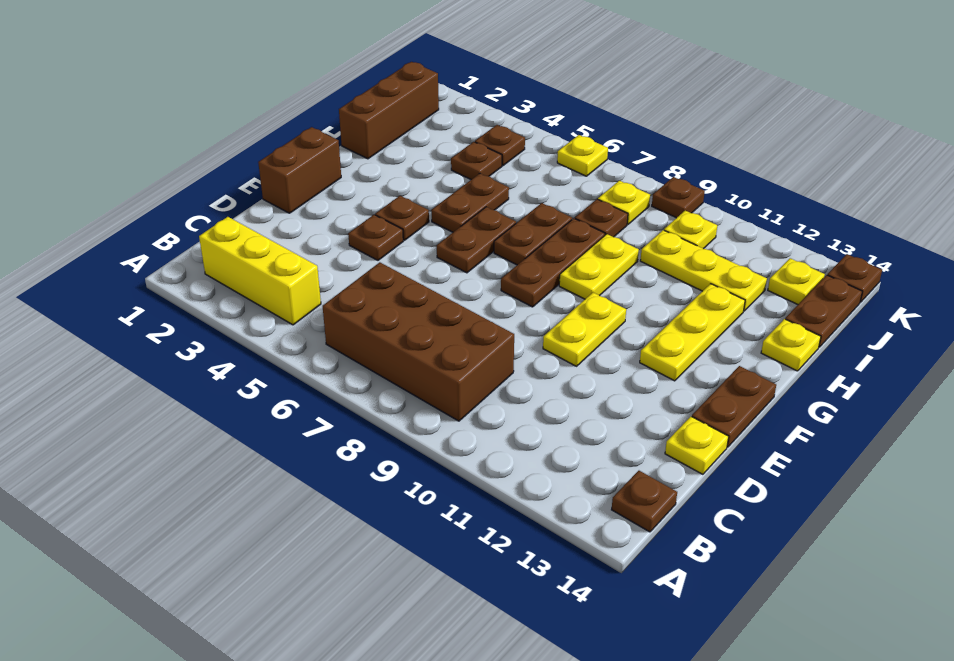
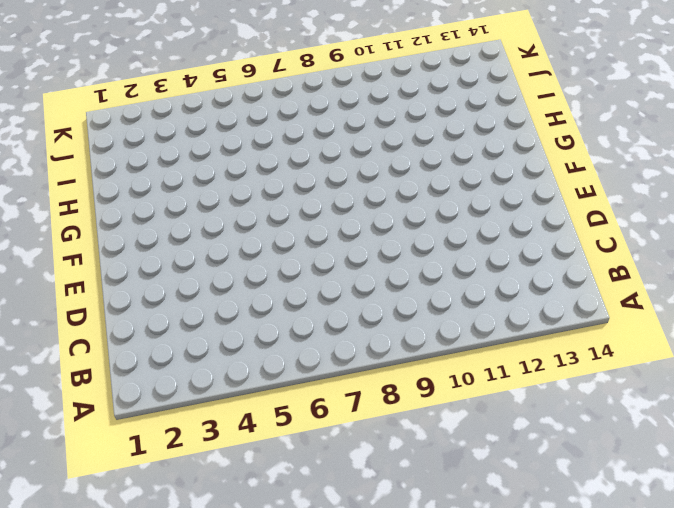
none -> yellow 1x3 brick [199,217,321,325]
none -> brown 2x4 brick [323,262,514,421]
none -> brown 1x1 plate [612,471,677,532]

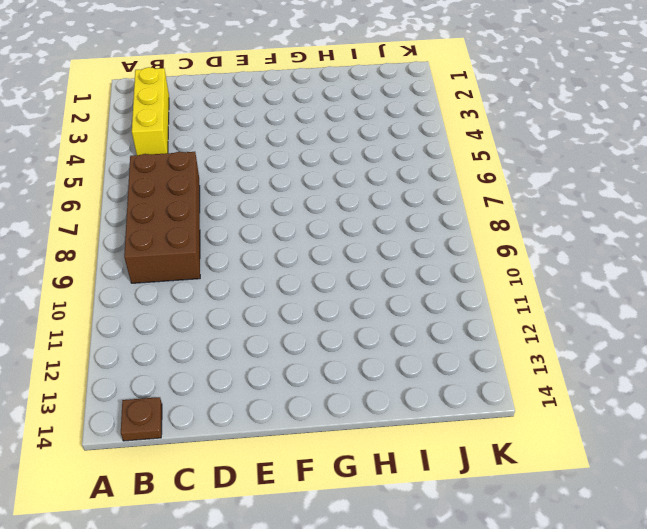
none -> yellow 1x1 plate [665,417,729,474]
none -> brown 1x2 brick [258,127,341,213]
none -> brown 1x1 plate [348,215,403,260]

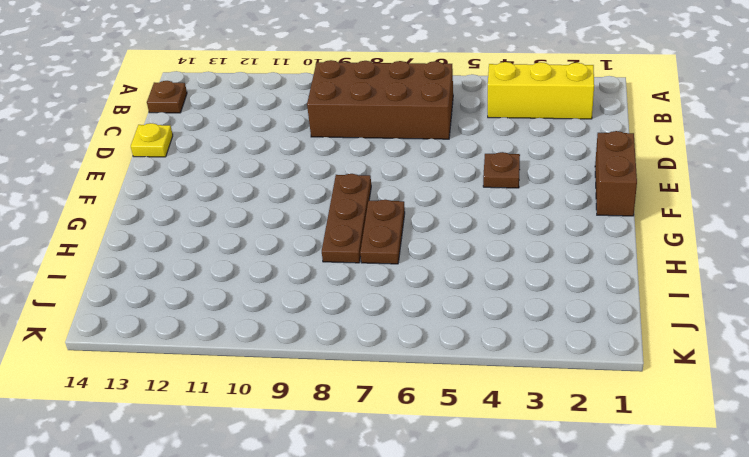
none -> yellow 1x2 plate [543,293,626,366]
none -> brown 1x2 plate [692,366,776,447]
none -> brown 1x1 plate [375,196,429,240]

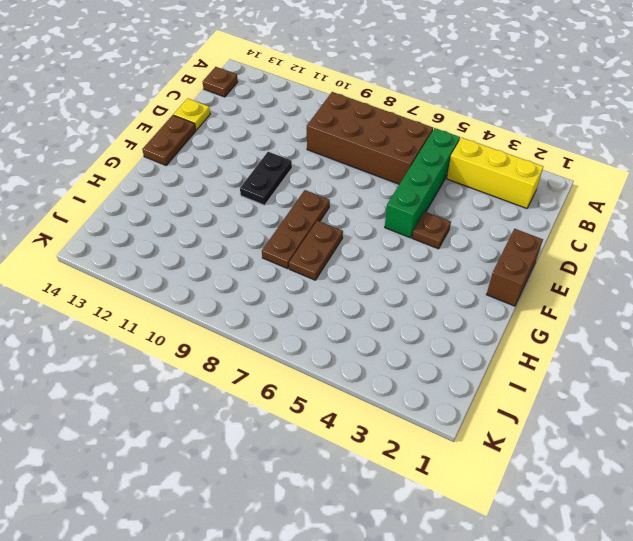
green 1x4 brick [385,128,460,238] -> none
black 1x2 plate [240,152,292,205] -> yellow 1x2 plate [543,293,626,366]
none -> brown 1x1 plate [375,196,429,240]
none -> brown 1x2 plate [437,207,516,273]
none -> yellow 1x3 plate [640,284,745,381]

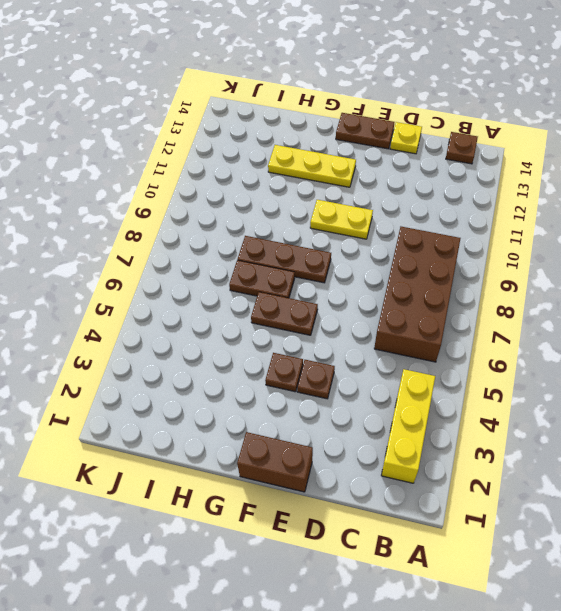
none -> brown 1x2 plate [431,173,509,232]
none -> yellow 1x2 plate [559,234,639,299]
none -> brown 1x3 brick [339,62,439,159]

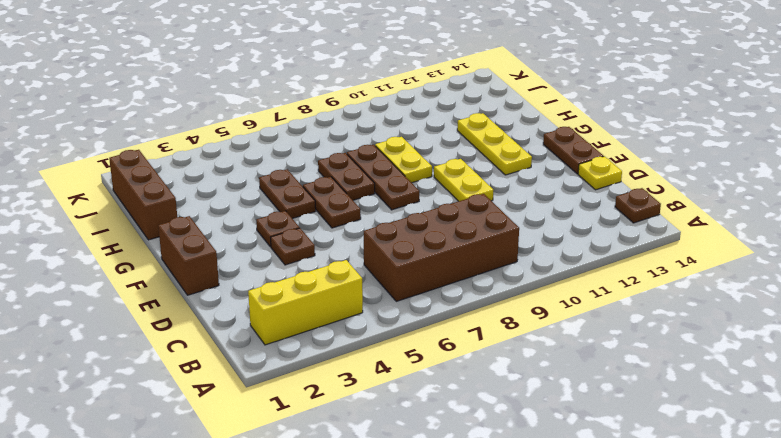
none -> yellow 1x1 plate [761,319,821,371]
none -> brown 1x1 plate [451,142,502,180]
none -> brown 1x1 plate [575,199,628,237]

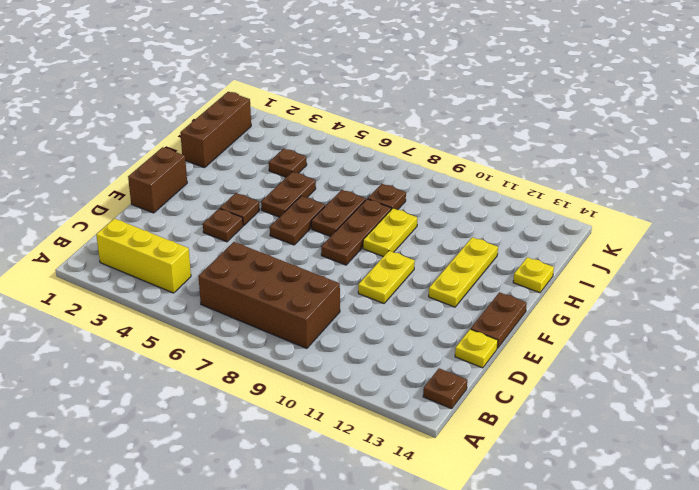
none -> yellow 1x3 plate [640,230,767,311]
none -> brown 1x2 plate [785,275,862,347]
none -> brown 1x1 plate [475,125,525,166]

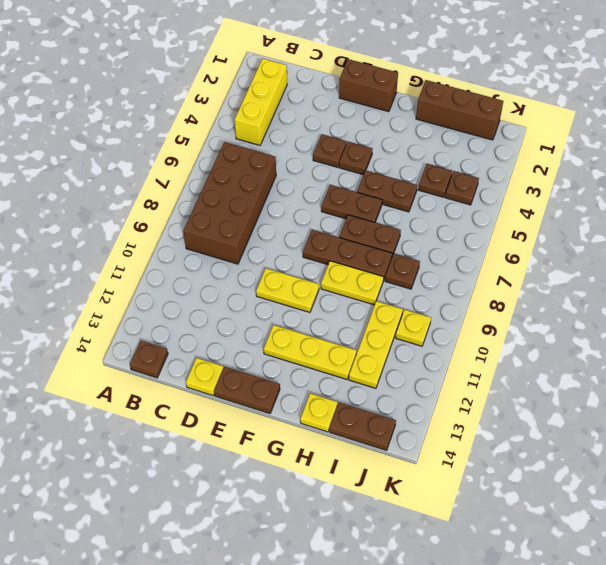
none -> yellow 1x1 plate [598,181,650,225]
none -> yellow 1x1 plate [768,258,825,304]
none -> yellow 1x1 plate [557,135,608,176]

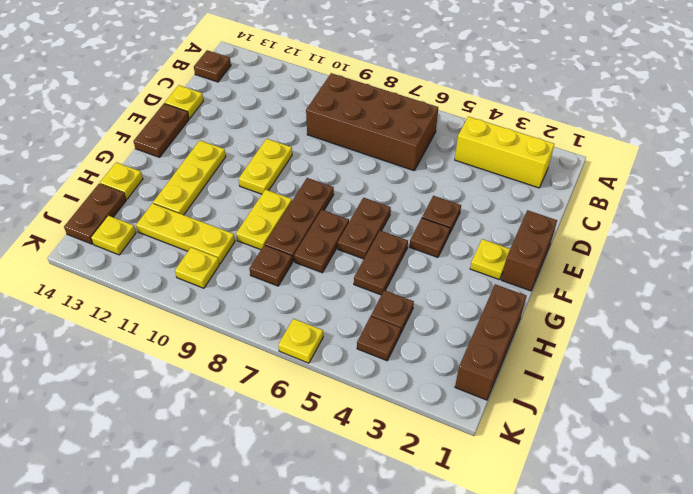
yellow 1x1 plate [470,239,510,280] -> yellow 1x1 plate moved to [598,181,650,225]
none -> brown 1x1 plate [652,177,705,218]
none -> brown 1x1 plate [828,254,882,302]

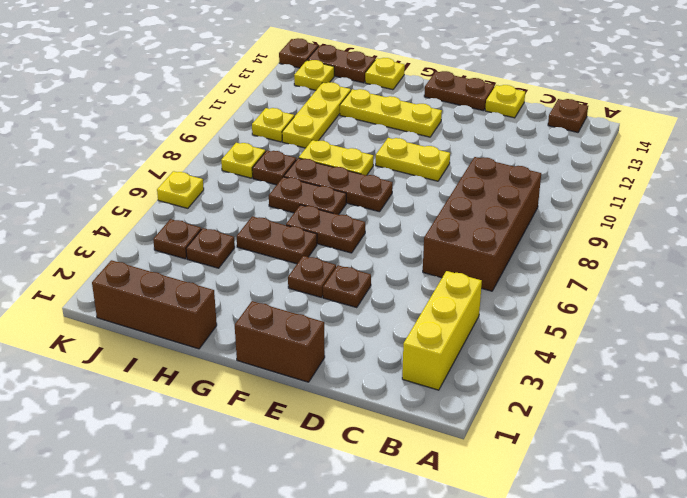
none -> brown 1x1 plate [652,177,705,218]

